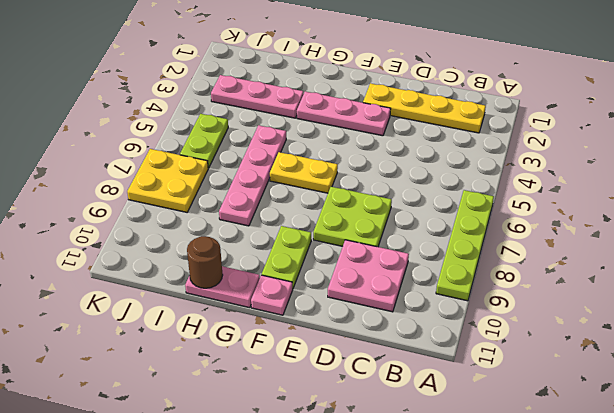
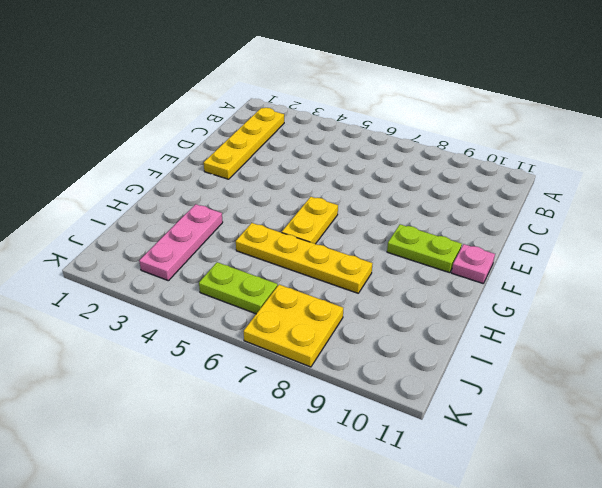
yellow 1x4 plate [236,223,373,293] -> pink 1x4 plate [219,125,286,226]
none -> lime 1x4 plate [436,190,494,301]
none -> pink 2x2 plate [328,240,409,312]
none -> lime 2x2 plate [313,187,392,247]

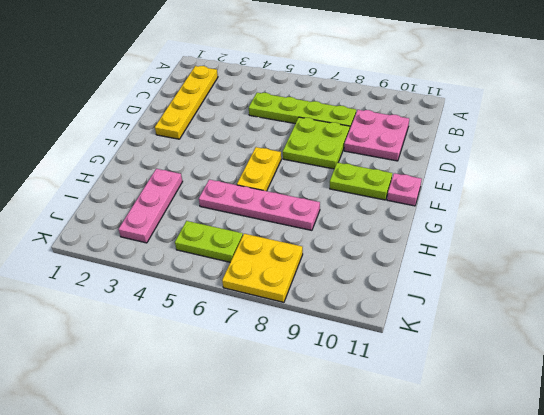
lime 1x4 plate [249,93,356,128] -> lime 1x4 plate moved to [436,190,494,301]
none -> pink 1x3 plate [297,92,391,136]
none -> pink 1x2 plate [185,266,260,308]
none -> brown 1x1 round brick [187,236,223,288]

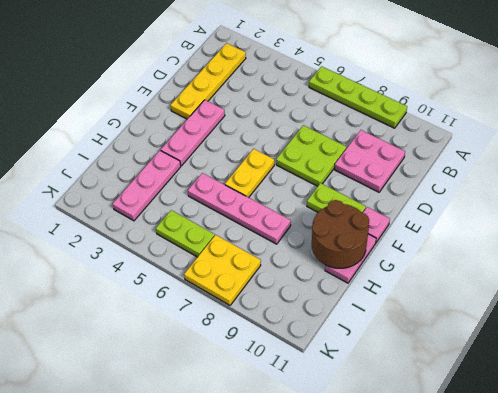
brown 2x2 round brick [312,200,369,268] -> brown 1x1 round brick [187,236,223,288]

